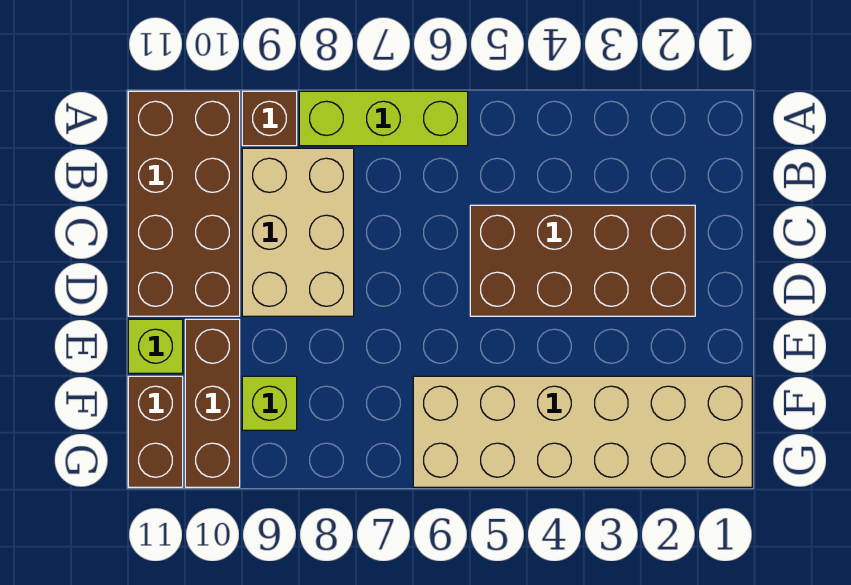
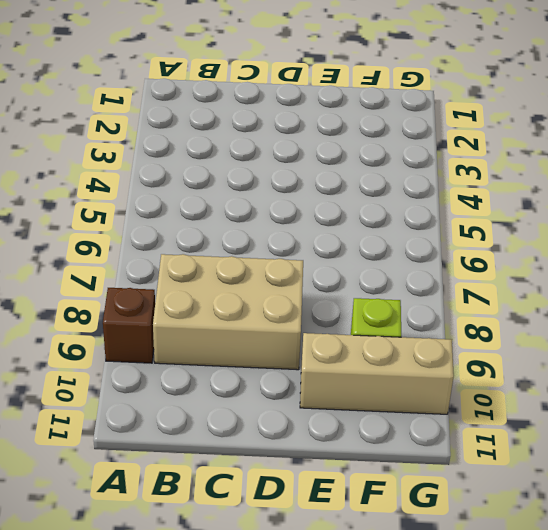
tan 1x3 brick [300,333,454,414] -> brown 1x3 brick [185,319,240,487]
none -> lime 1x3 brick [299,91,468,146]
none -> brown 2x4 brick [128,91,240,316]

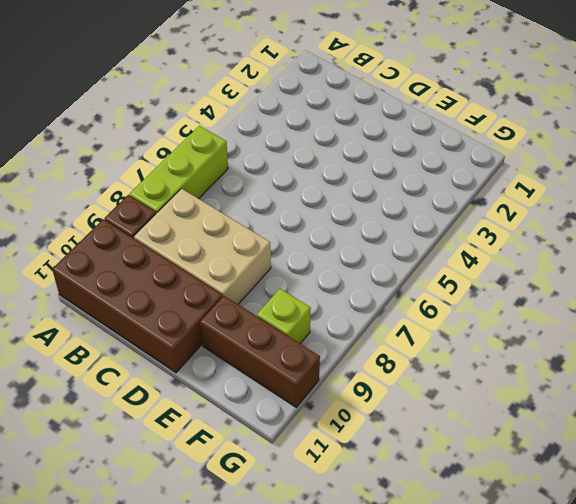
none -> brown 2x4 brick [470,205,695,316]
none -> lime 1x1 brick [128,319,183,373]

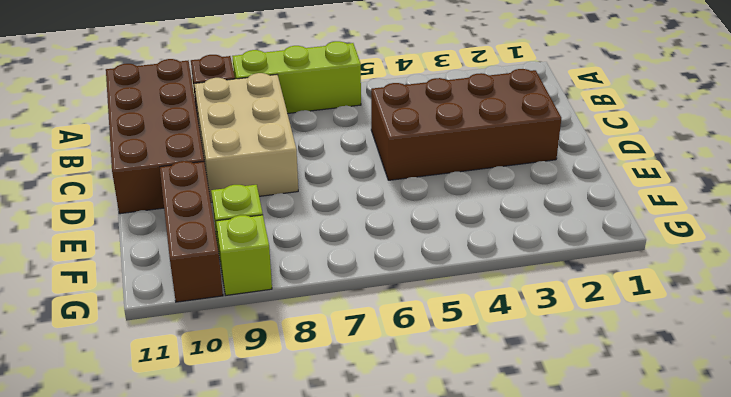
lime 1x1 brick [216,215,272,295] -> lime 1x1 brick moved to [128,319,183,373]
none -> tan 2x6 brick [413,376,752,487]
none -> brown 1x2 brick [128,376,183,487]

